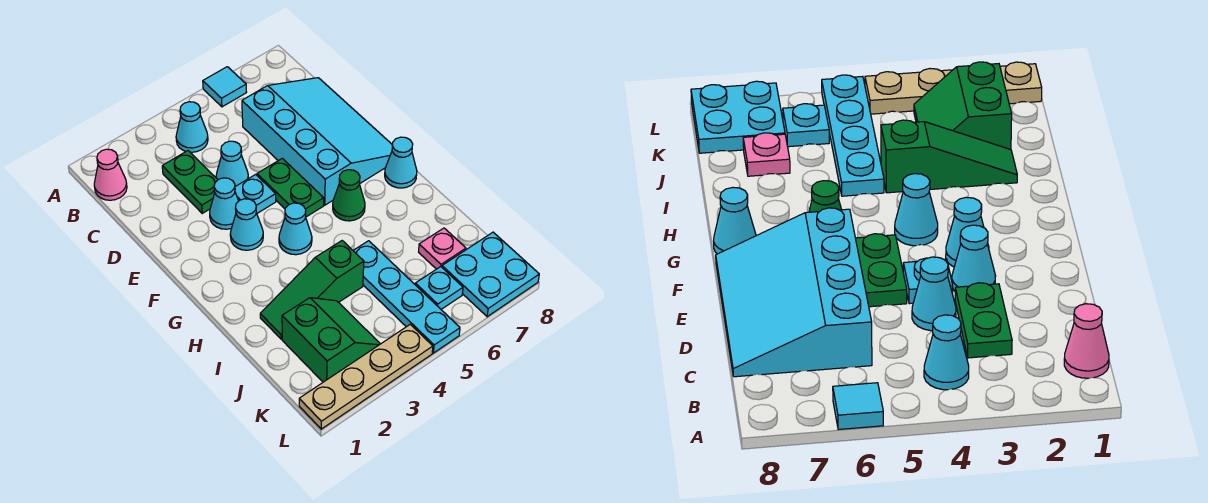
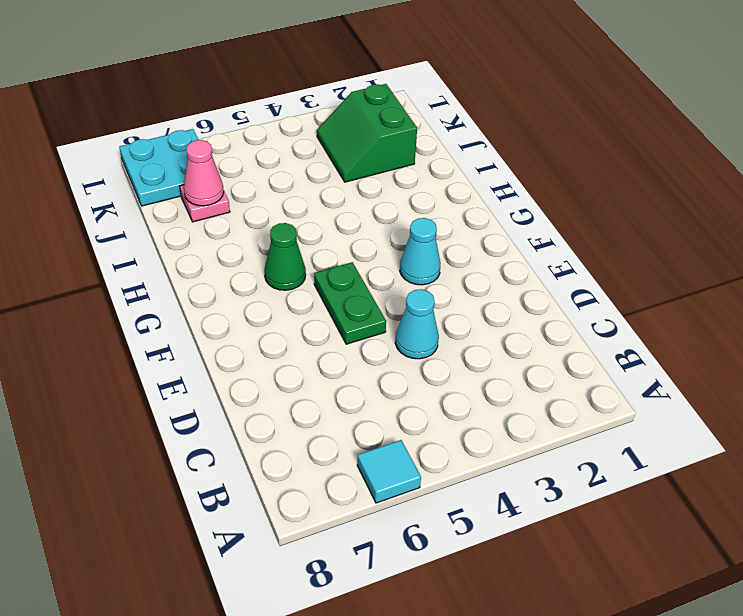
pink 1x1 cone [184,140,224,206] -> pink 1x1 cone moved to [94,149,127,200]
none -> cyan 1x1 cone [176,102,208,152]
none -> green 1x2 plate [162,151,218,213]
none -> cyan 3x4 slope [242,78,392,205]

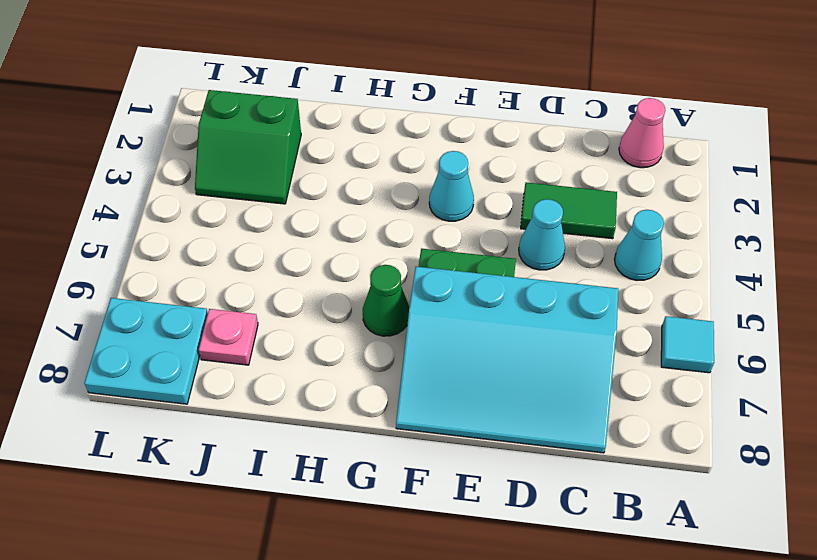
green 1x2 tile [521,182,617,239] -> green 1x2 plate [162,151,218,213]
none -> cyan 1x1 cone [210,178,238,229]
none -> cyan 1x1 plate [235,174,276,213]
none -> cyan 1x1 cone [279,203,312,255]

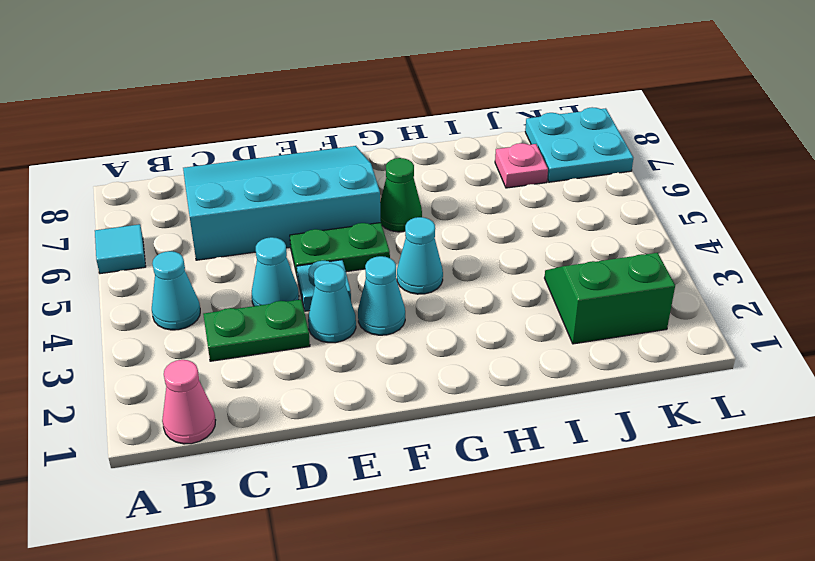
none -> cyan 1x1 cone [385,137,417,188]
none -> green 1x3 slope [260,241,364,339]
none -> cyan 1x4 plate [353,241,460,353]

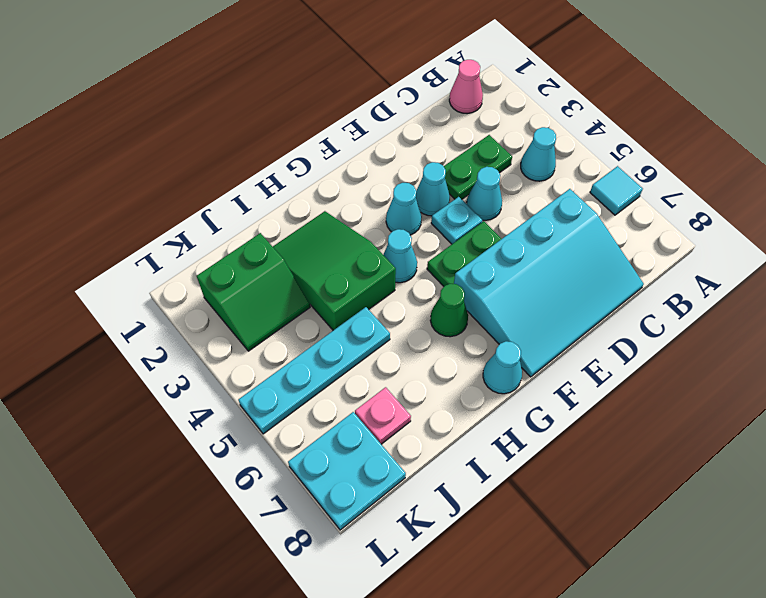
green 2x3 slope [273,211,396,330] -> green 1x3 slope [260,241,364,339]
none -> cyan 1x1 plate [415,267,463,309]
none -> tan 1x4 plate [299,324,433,429]

